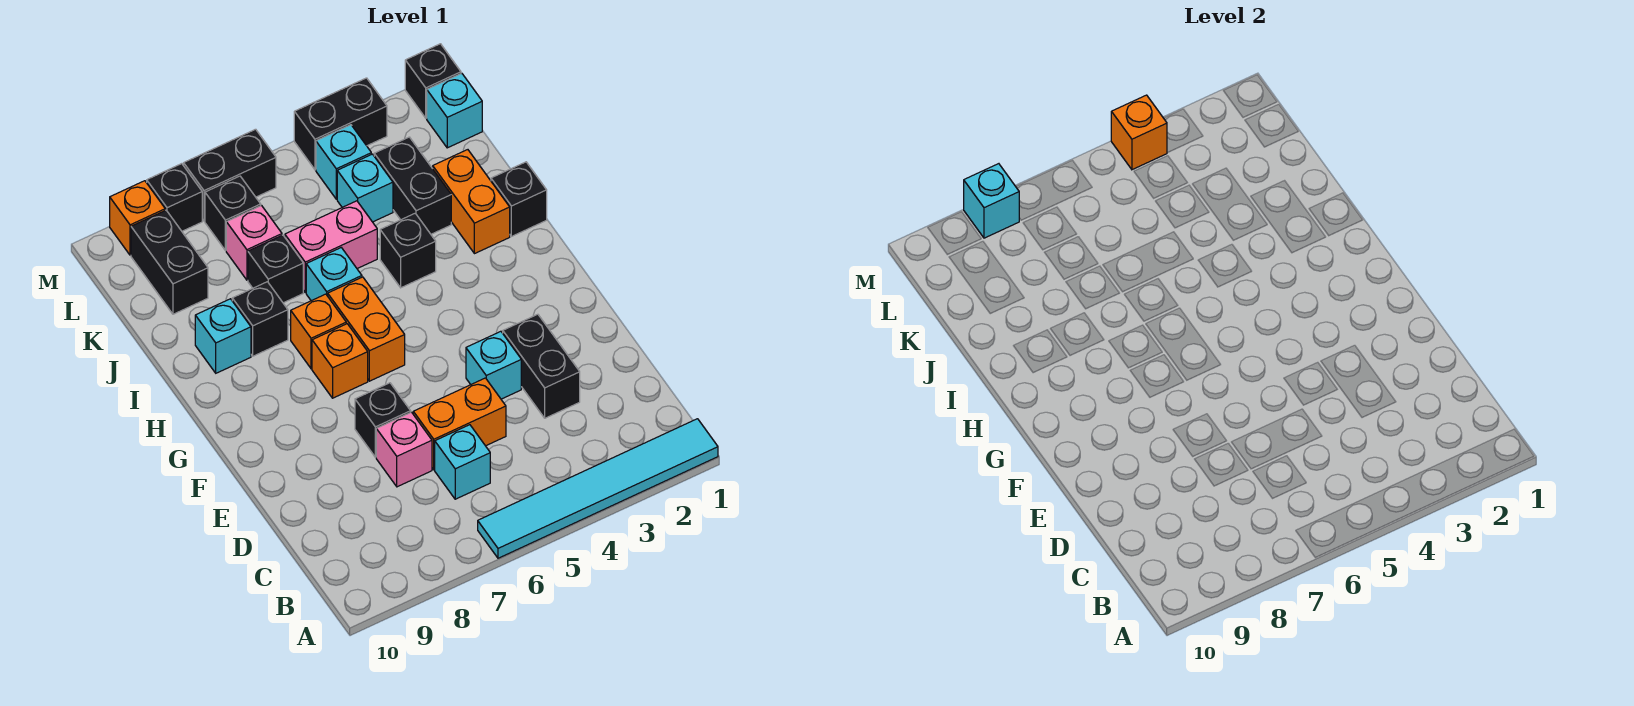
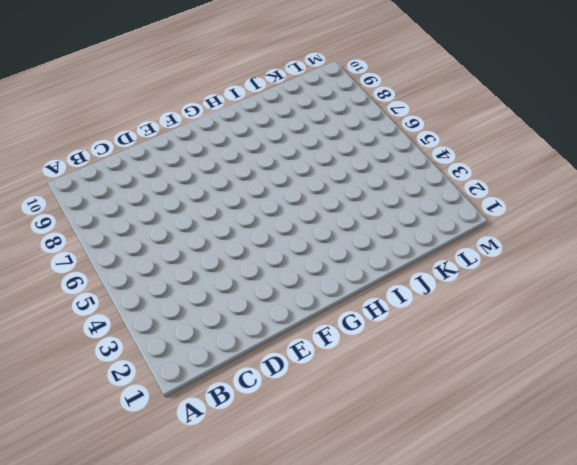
none -> cyan 1x6 tile [478,419,718,558]
none -> cyan 1x1 brick [435,425,490,499]
none -> black 1x2 brick [503,314,580,418]
none -> orange 1x2 brick [413,378,506,470]

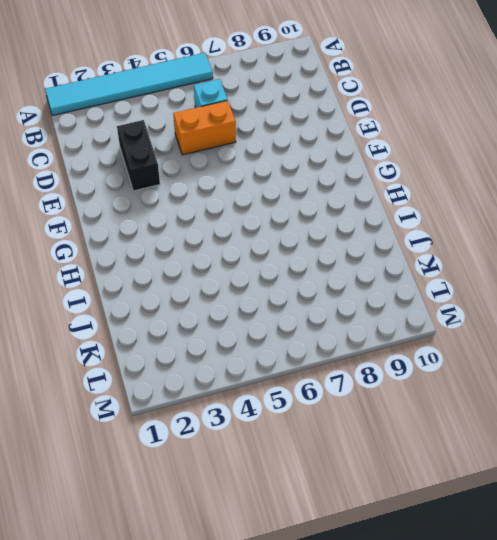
none -> pink 1x1 brick [376,412,432,487]
none -> cyan 1x1 brick [466,331,521,399]
none -> black 1x1 brick [355,383,411,457]
none -> orange 1x2 brick [328,277,405,381]

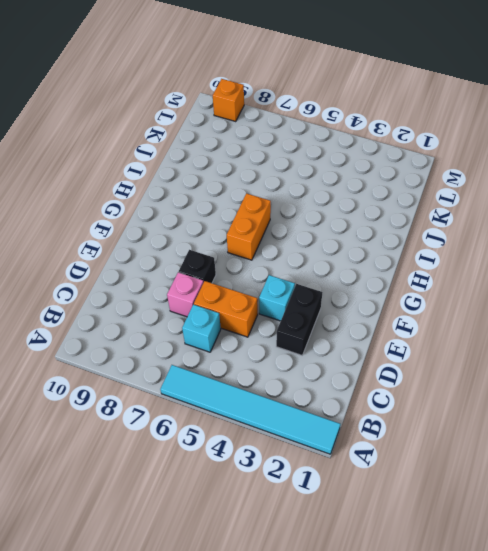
none -> orange 1x1 brick [312,324,368,398]
none -> orange 1x1 brick [291,294,346,369]
none -> black 1x1 brick [491,162,547,236]
none -> orange 1x2 brick [433,150,510,254]

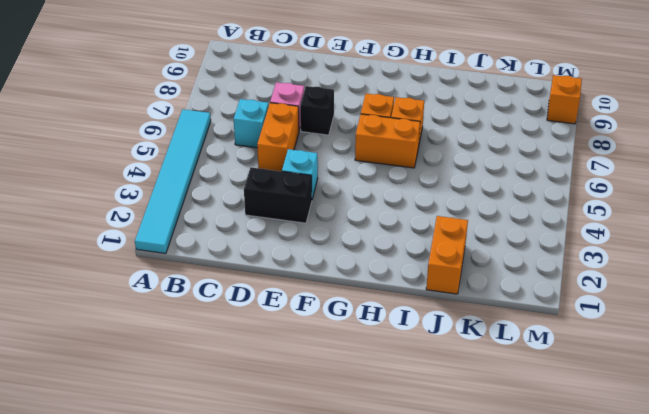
orange 1x2 brick [426,216,468,294] -> orange 1x2 brick turned to [433,150,510,254]
none -> black 1x1 brick [491,162,547,236]
none -> black 1x1 brick [380,213,436,288]
none -> cyan 1x1 brick [306,248,362,301]
none -> black 1x1 brick [232,282,288,356]

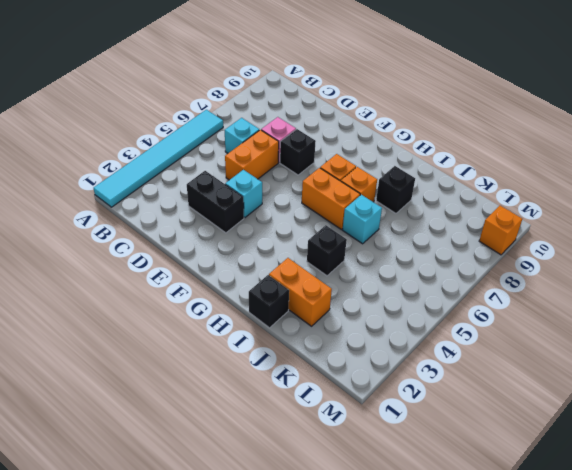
none -> cyan 1x1 brick [195,299,251,373]
none -> black 1x2 brick [374,137,451,234]
none -> pink 1x2 brick [285,201,377,292]
none -> black 1x1 brick [248,235,303,303]

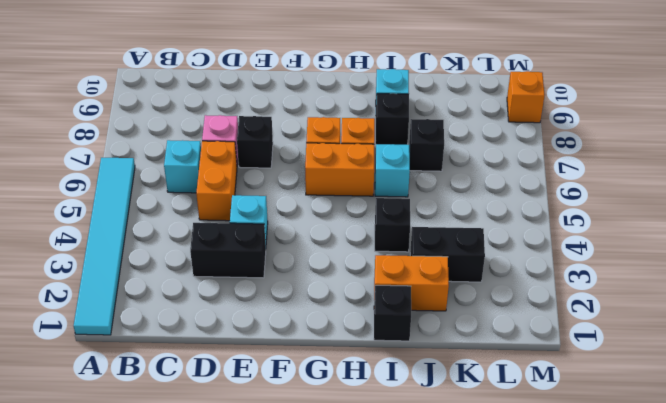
none -> pink 1x2 brick [285,201,377,292]
none -> cyan 1x1 brick [337,154,393,222]
none -> pink 1x1 brick [226,206,282,280]
none -> black 1x2 brick [131,210,208,314]

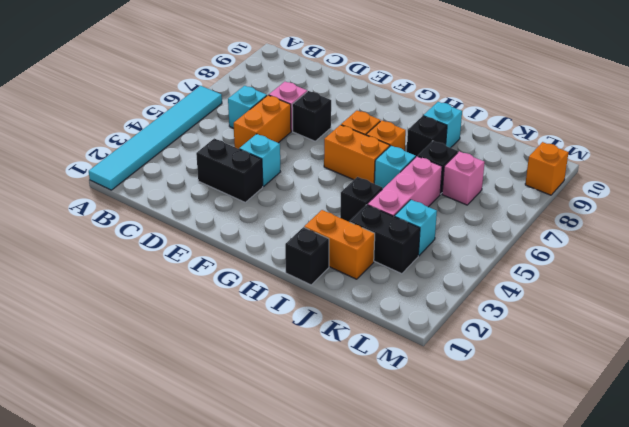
pink 1x3 brick [367,156,442,216] -> pink 1x2 brick [285,201,377,292]
none -> black 1x2 brick [131,210,208,314]
none -> cyan 1x1 brick [427,73,482,148]
none -> cyan 1x1 brick [316,125,371,199]
none -> black 1x1 brick [205,176,261,251]

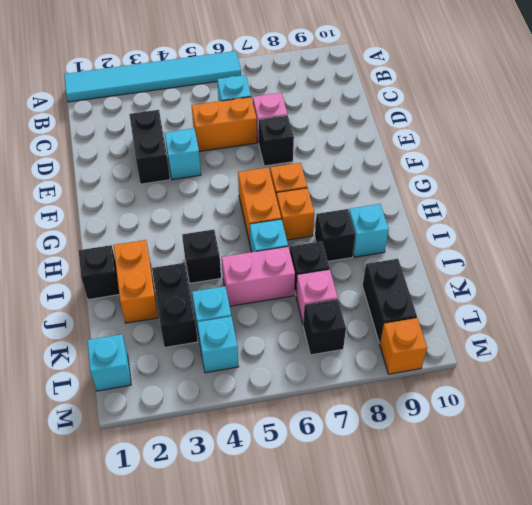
none -> black 1x1 brick [405,44,461,118]
none -> black 1x2 brick [294,78,387,170]
none -> black 1x2 brick [184,129,276,221]
none -> black 1x1 brick [147,164,202,231]

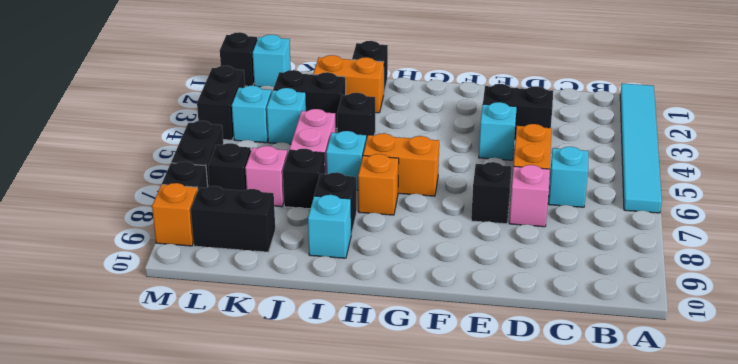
none -> orange 1x1 brick [312,324,368,398]
none -> orange 1x1 brick [1111,95,1167,170]
none -> cyan 1x1 brick [964,164,1019,238]

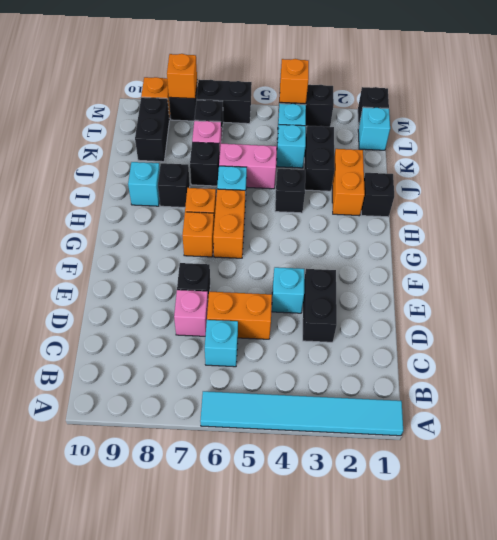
orange 1x1 brick [167,54,197,99] -> cyan 1x1 brick [964,164,1019,238]

